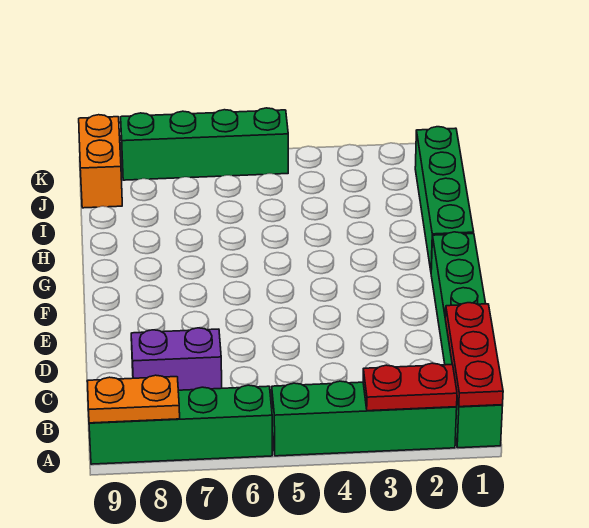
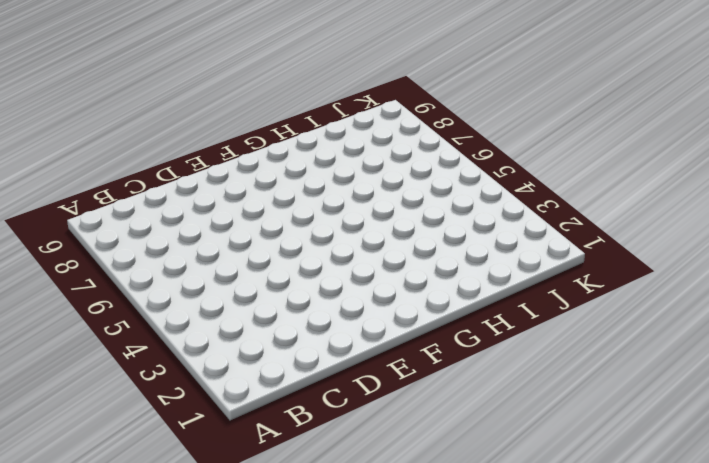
none -> green 1x6 brick [431,232,503,448]
none -> green 1x4 brick [272,381,457,456]

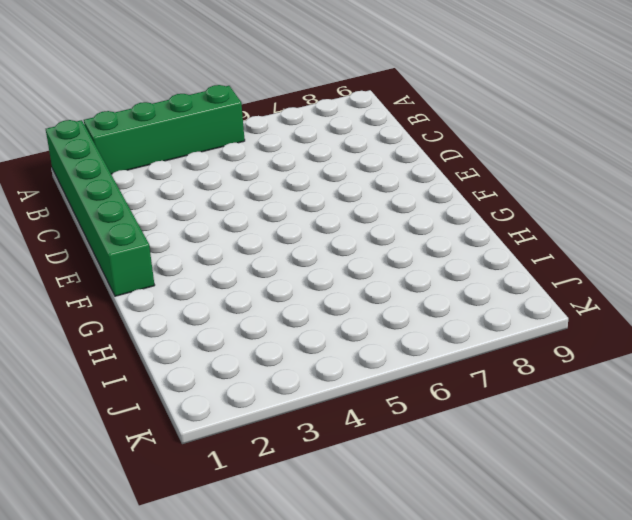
none -> green 1x4 brick [89,385,272,464]
none -> purple 1x2 brick [131,328,222,390]

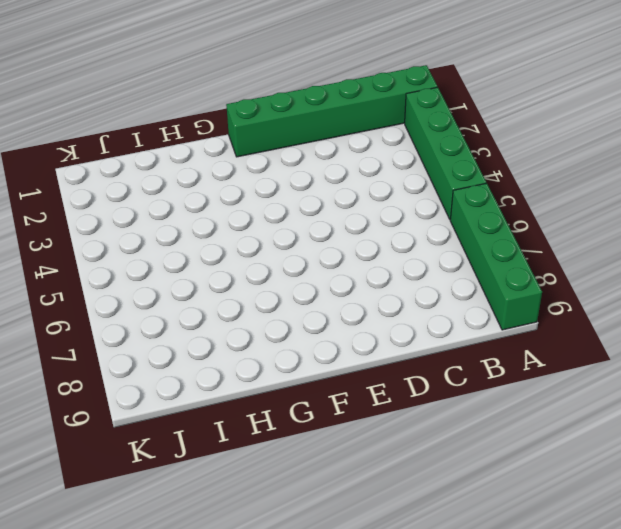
none -> purple 1x2 brick [131,328,222,390]
none -> green 1x4 brick [415,127,474,270]

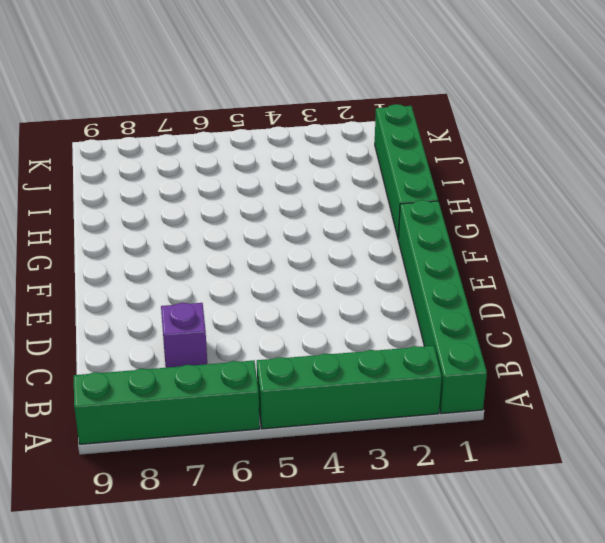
purple 1x1 brick [161,303,207,368] -> purple 1x2 brick [131,328,222,390]
none -> orange 1x2 brick [79,115,122,208]
none -> green 1x4 brick [121,108,288,180]

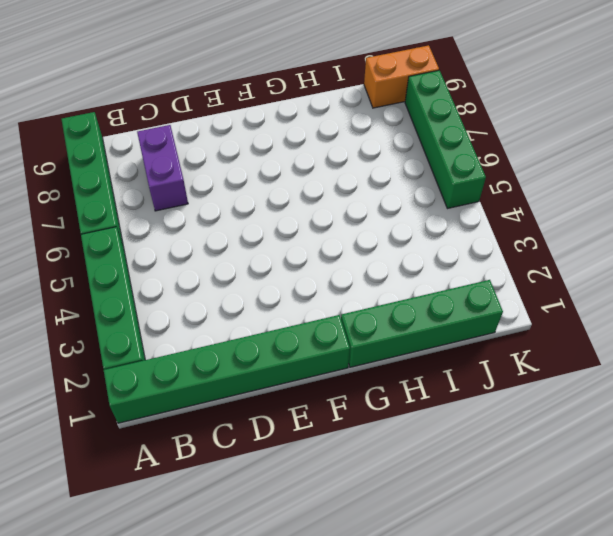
none -> red 1x3 plate [445,303,503,407]
none -> red 1x2 plate [363,363,457,411]

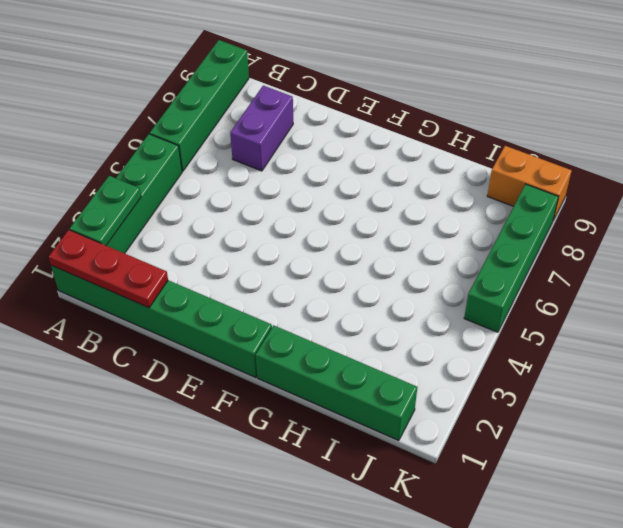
green 1x2 plate [70,176,141,245] -> red 1x2 plate [363,363,457,411]
none -> orange 1x2 plate [87,375,180,423]

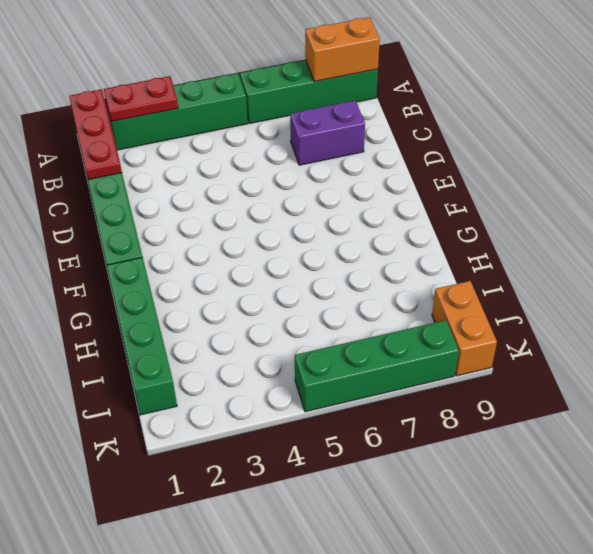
orange 1x2 brick [305,17,380,82] -> orange 1x2 plate [87,375,180,423]

